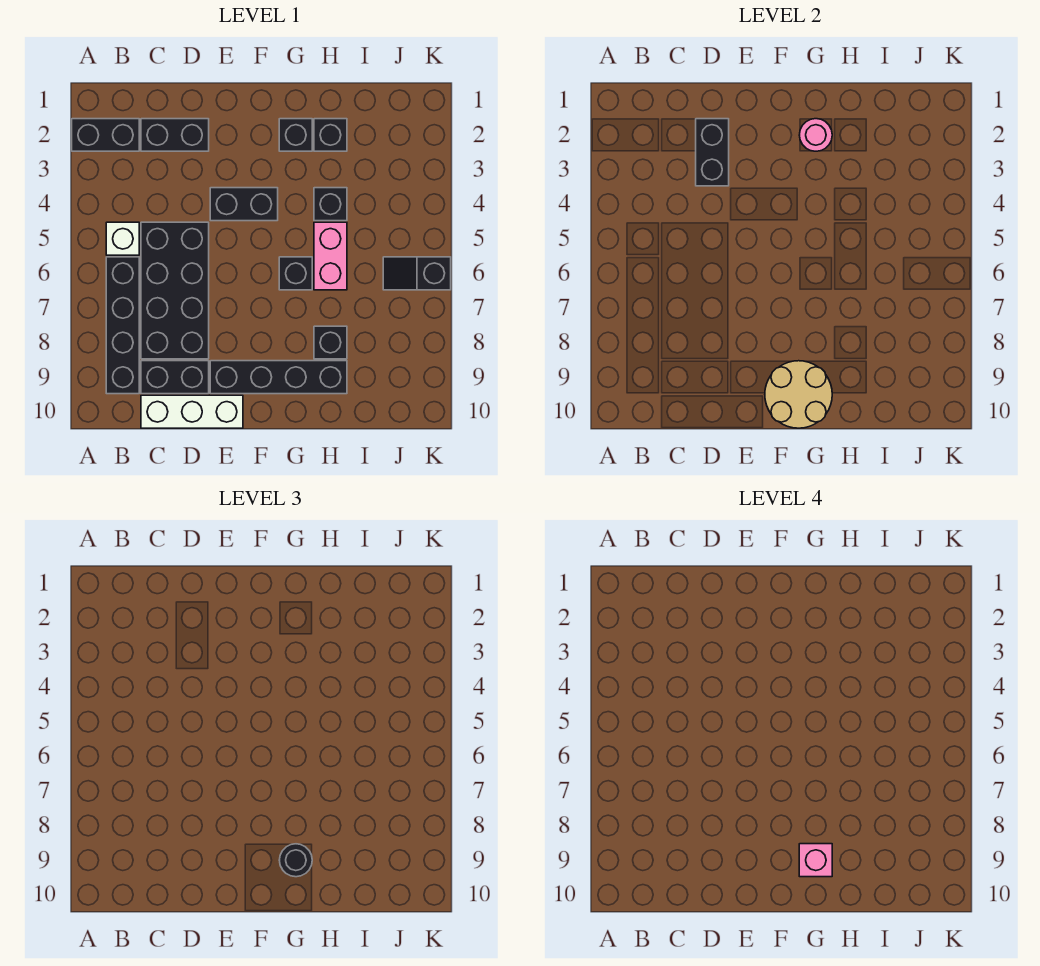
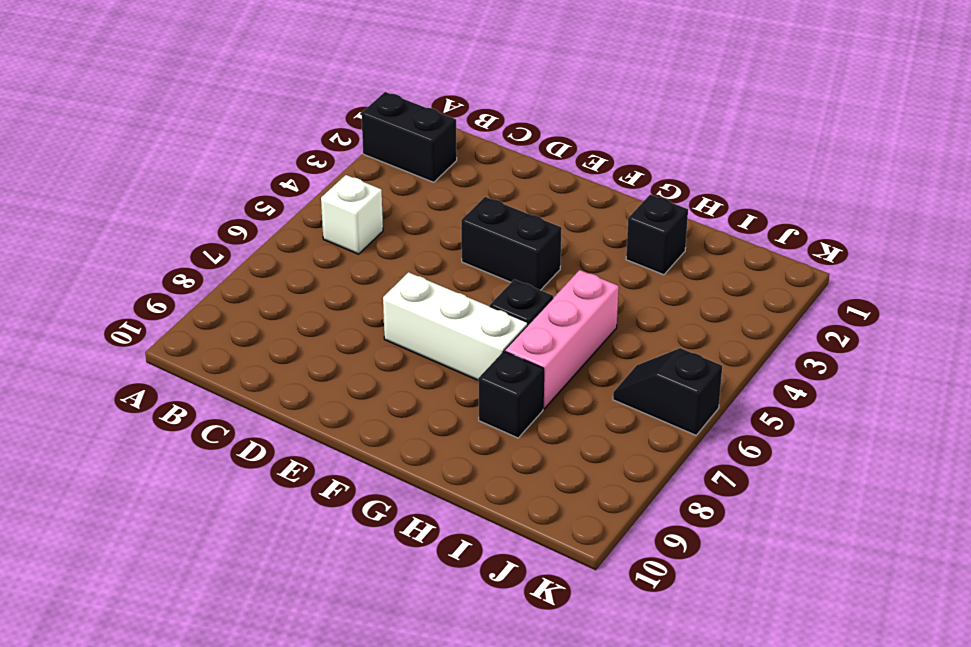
white 1x3 brick [383,272,528,380] -> white 1x3 brick moved to [141,395,243,428]
pink 1x3 brick [505,270,619,409] -> pink 1x2 brick [314,222,347,290]
none -> black 1x4 brick [106,257,139,394]
none -> black 1x2 brick [141,119,209,151]
none -> black 2x4 brick [141,222,209,359]

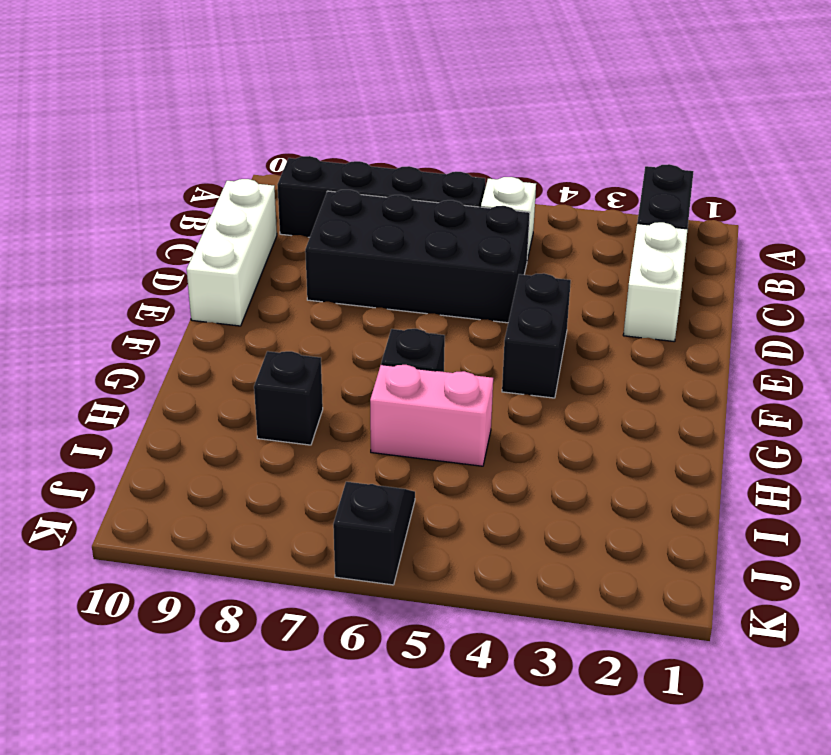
white 1x2 brick [623,222,688,342] -> black 1x2 brick [141,119,209,151]
none -> black 1x2 brick [141,361,209,394]
none -> black 1x4 brick [210,361,347,394]
none -> black 1x1 brick [279,119,312,151]

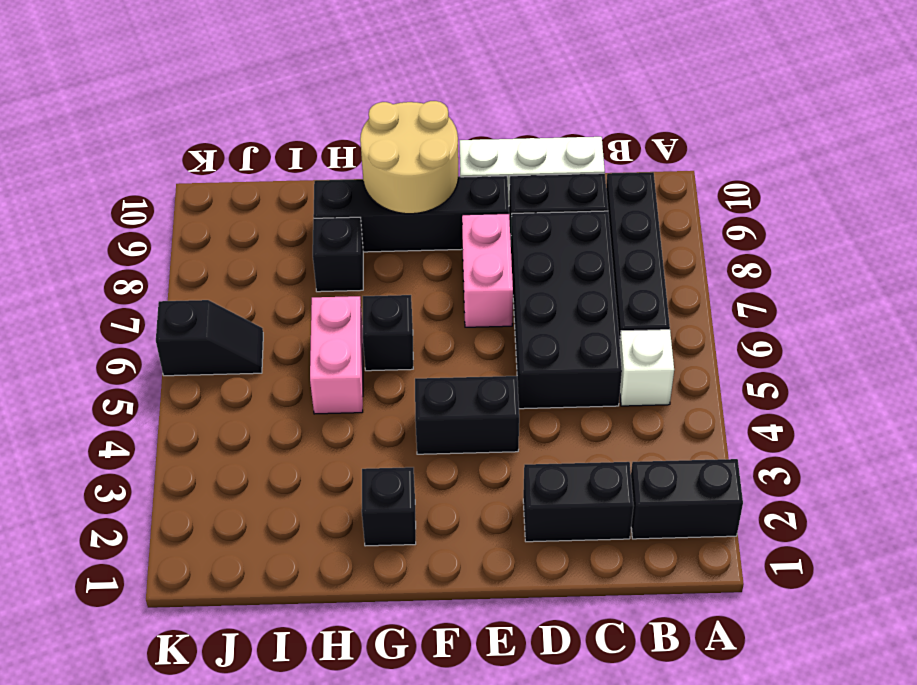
pink 1x2 brick [462,214,513,327] -> none
none -> black 1x1 brick [314,119,347,151]
none -> black 1x1 brick [314,188,347,221]
none -> black 1x2 brick [696,119,729,186]

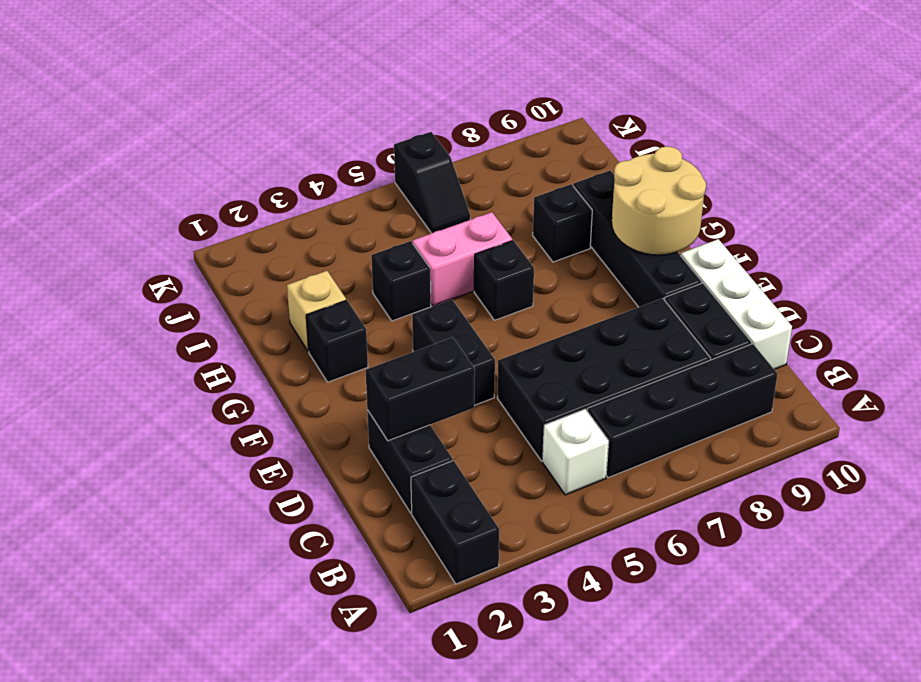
tan 1x1 brick [287,271,346,352] -> black 1x1 brick [314,119,347,151]
none -> pink 1x1 round brick [799,119,832,151]
none -> black 1x1 round brick [279,844,312,877]
none -> pink 1x1 brick [799,844,832,877]

